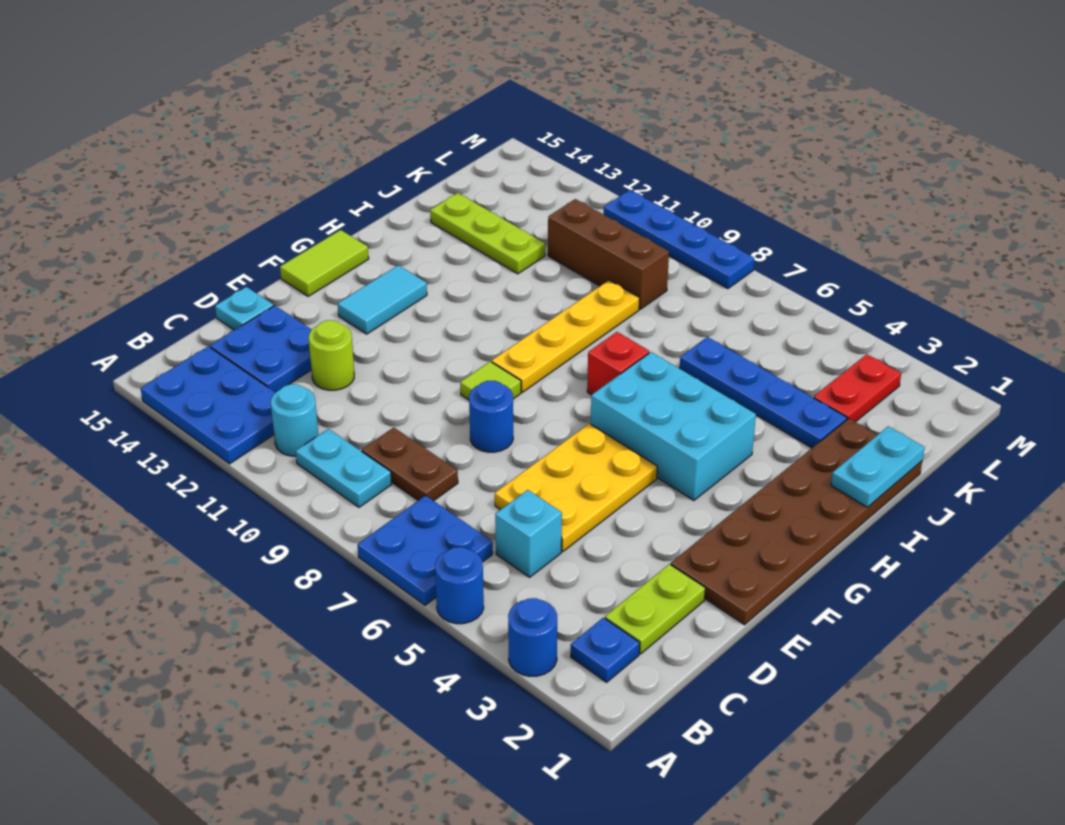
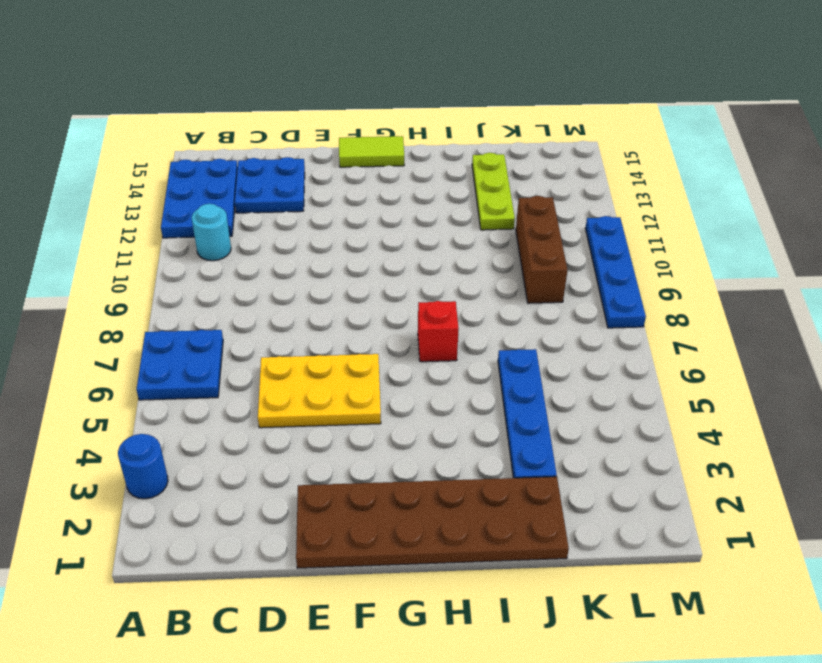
none -> blue 1x1 round brick [435,547,484,624]
none -> blue 1x1 plate [571,618,640,682]
none -> cyan 1x2 plate [296,429,392,507]

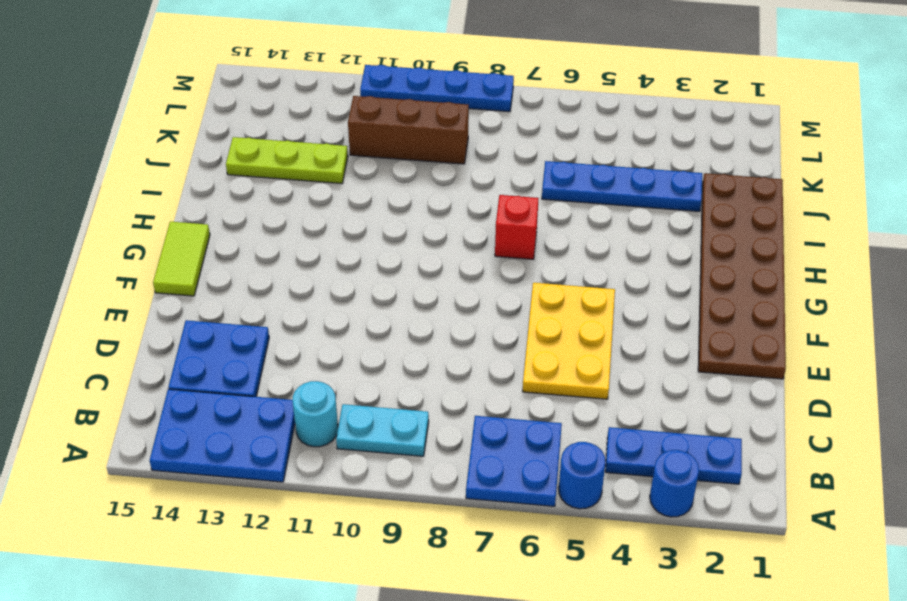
blue 1x3 plate [605,427,742,484] -> blue 1x1 plate [571,618,640,682]
none -> lime 1x2 plate [605,564,705,654]
none -> cyan 1x1 brick [495,490,562,577]
none -> brown 1x2 plate [362,427,458,501]

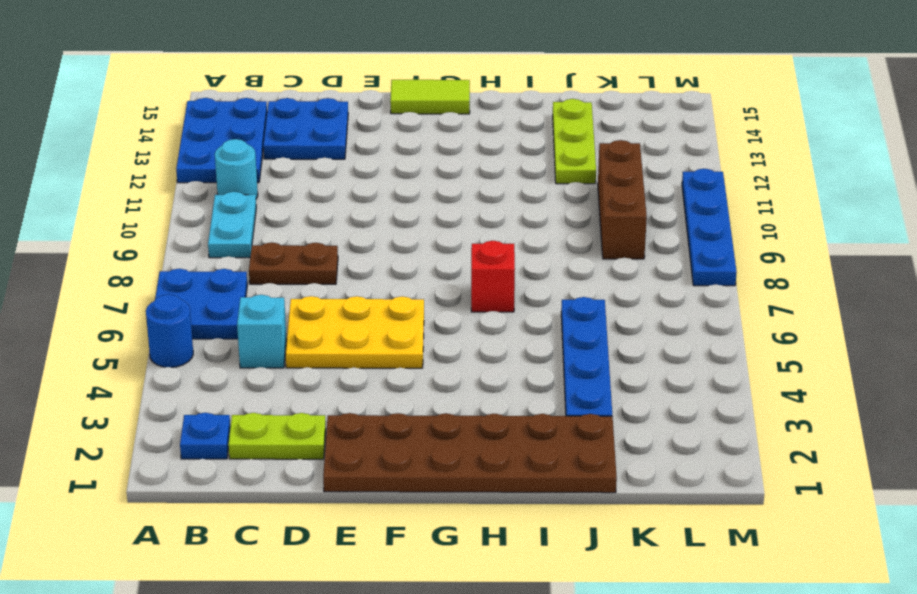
brown 1x2 plate [249,242,338,284] -> brown 1x2 plate turned to [362,427,458,501]
none -> blue 1x1 round brick [508,598,557,676]
none -> lime 1x1 round brick [309,320,354,390]
none -> cyan 1x1 plate [215,287,274,330]

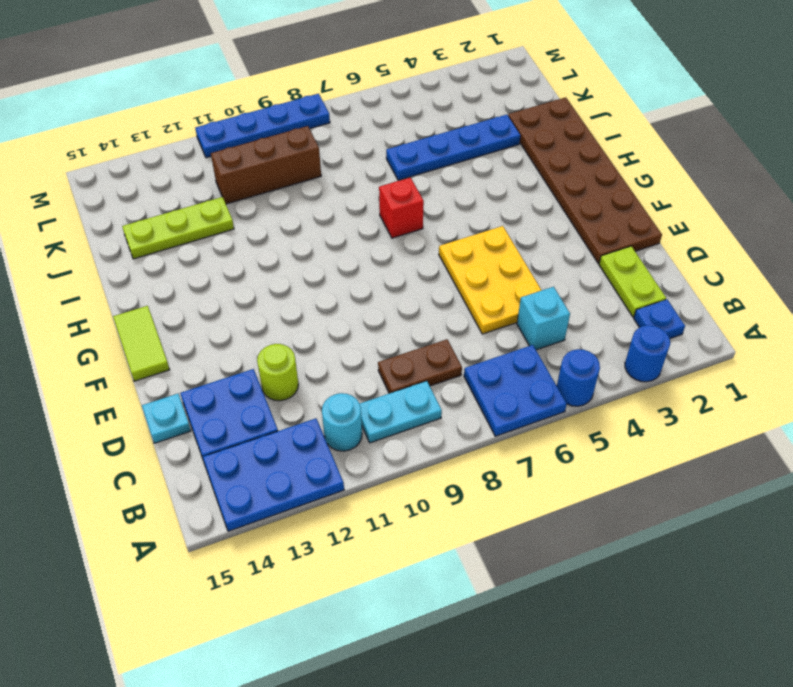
none -> blue 1x1 round brick [469,381,513,452]
none -> lime 1x1 tile [460,361,521,400]
none -> cyan 1x2 tile [338,265,427,334]

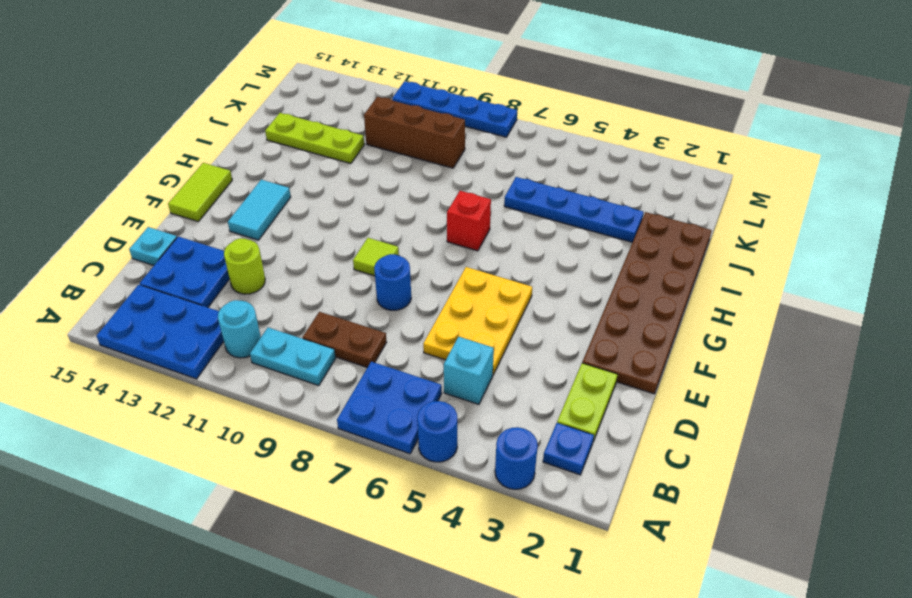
none -> cyan 2x3 brick [591,352,756,500]
none -> yellow 1x4 plate [492,280,640,392]
none -> red 1x2 plate [813,354,901,422]

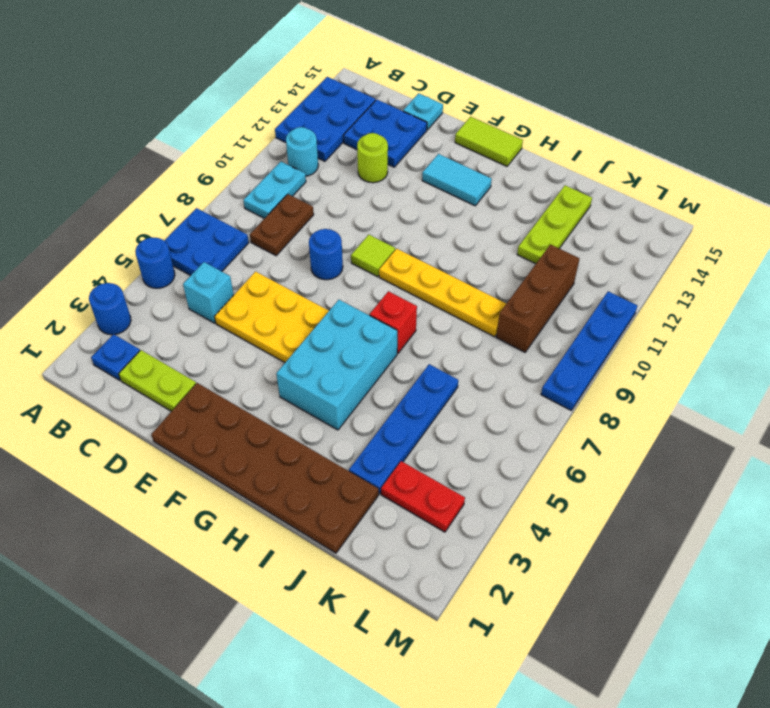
none -> cyan 1x2 plate [831,426,925,507]

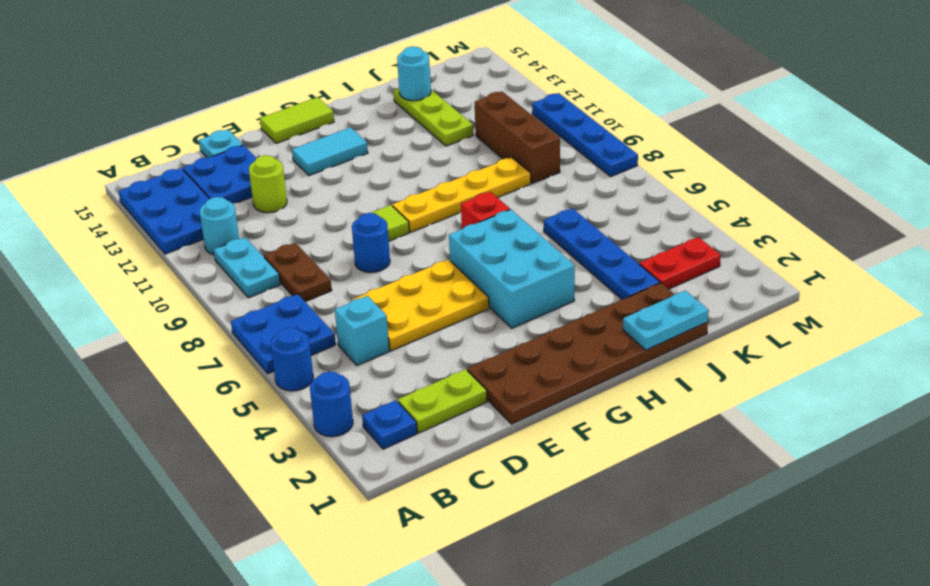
cyan 1x1 round brick [397,46,431,101] -> none

